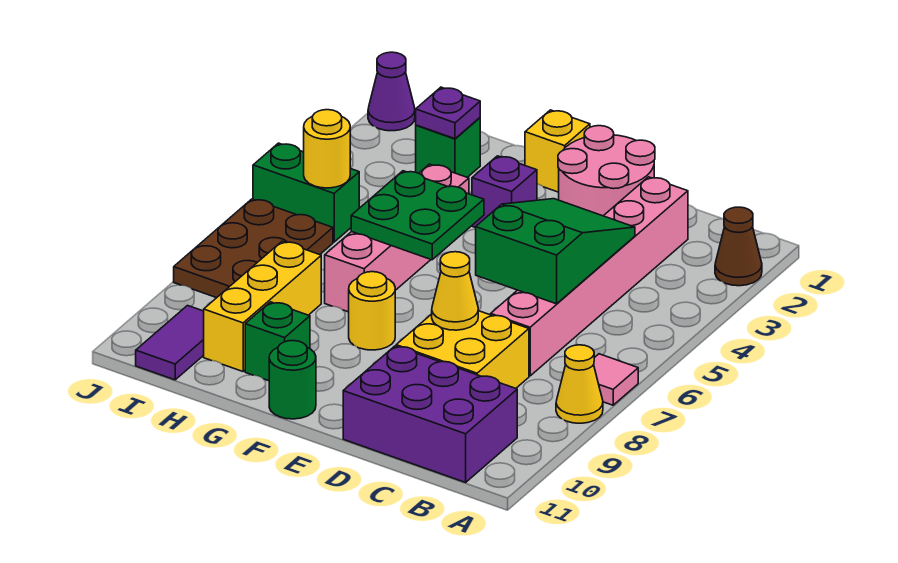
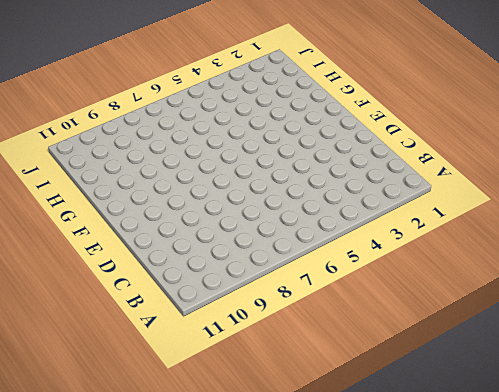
none -> brown 1x1 cone [715,207,762,286]
none -> pink 1x1 tile [594,354,638,405]
none -> yellow 1x1 cone [556,345,603,423]

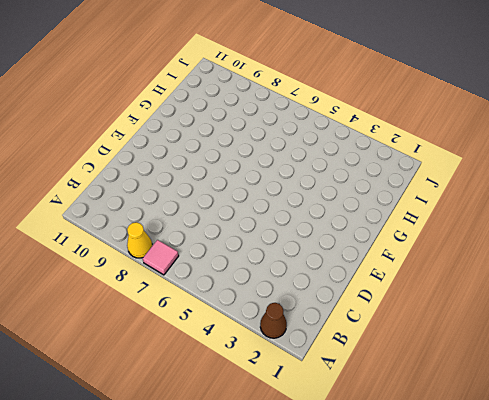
none -> purple 2x3 brick [343,346,517,482]
none -> pink 1x6 brick [491,177,688,376]
none -> yellow 2x2 brick [396,311,529,388]

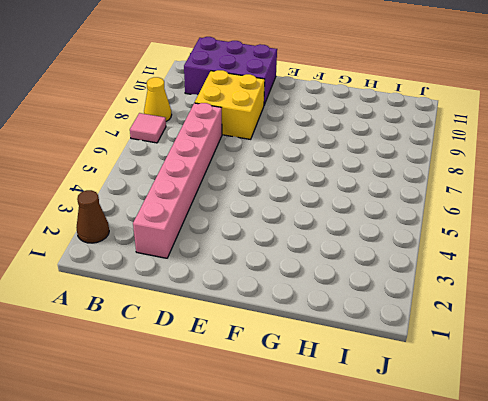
none -> pink 2x2 round brick [558,126,655,216]
none -> yellow 1x1 brick [525,110,590,192]
none -> purple 1x1 brick [472,156,537,228]

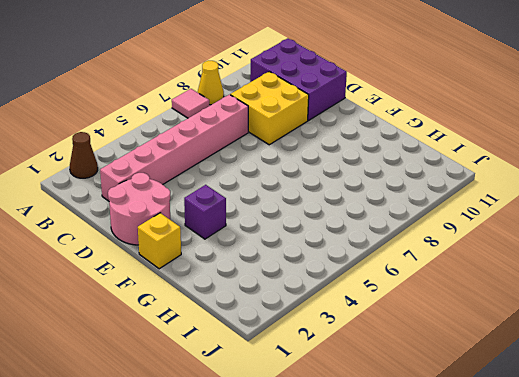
none -> yellow 1x1 round brick [349,272,395,350]
none -> green 1x1 round brick [269,341,316,419]
none -> pink 1x4 brick [325,164,469,312]

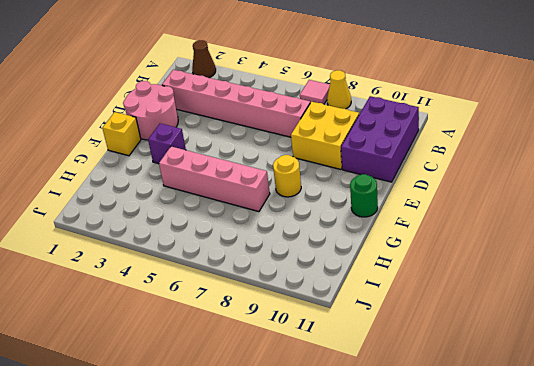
none -> green 1x1 brick [245,302,310,381]
none -> green 1x1 brick [416,118,480,177]
none -> yellow 1x3 brick [204,241,321,371]

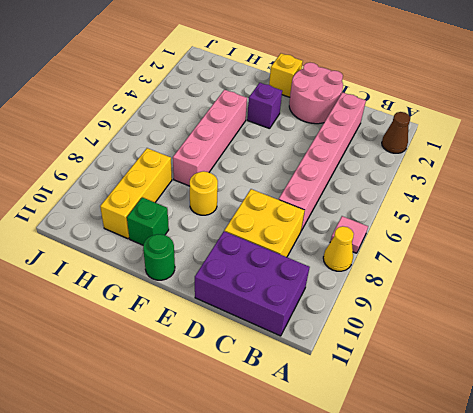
none -> green 1x1 brick [416,118,480,177]
none -> green 1x2 brick [253,143,359,242]
none -> brown 2x3 plate [174,199,333,298]

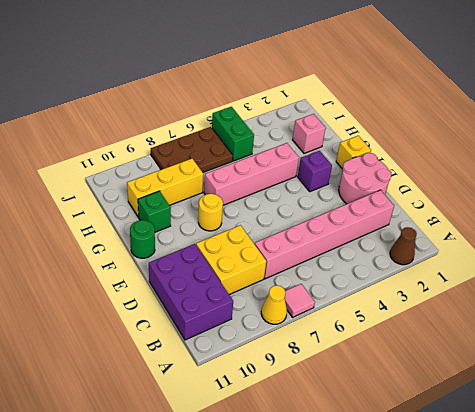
pink 1x1 brick [293,114,325,153] -> green 1x1 brick [416,118,480,177]
none -> purple 1x2 tile [136,306,204,380]
none -> purple 1x1 cone [368,52,415,131]
none -> green 2x3 slope [476,199,635,304]

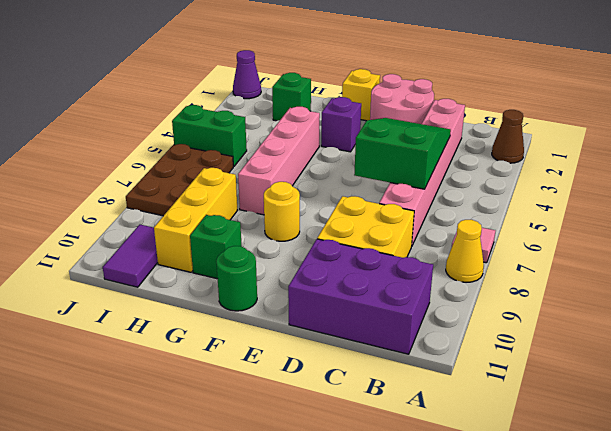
none -> yellow 1x1 cone [432,252,478,330]
none -> green 2x2 plate [351,171,484,260]
none -> purple 1x1 plate [416,87,480,139]

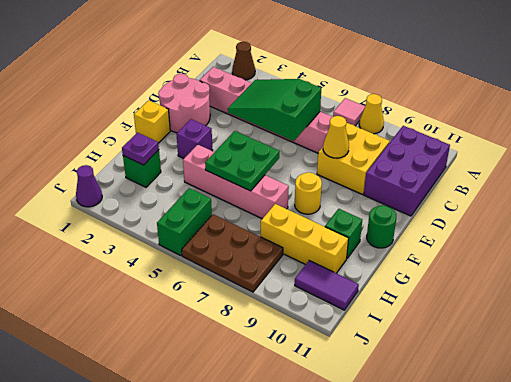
none -> yellow 1x1 round brick [304,110,351,188]

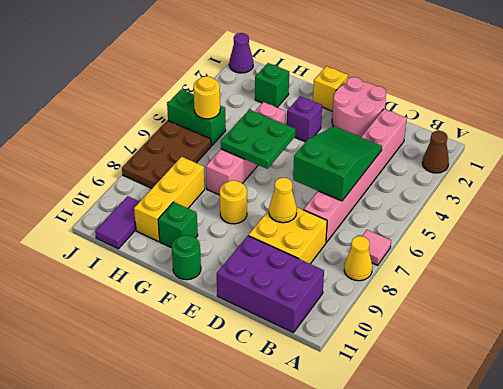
none -> purple 1x1 plate [416,87,480,139]

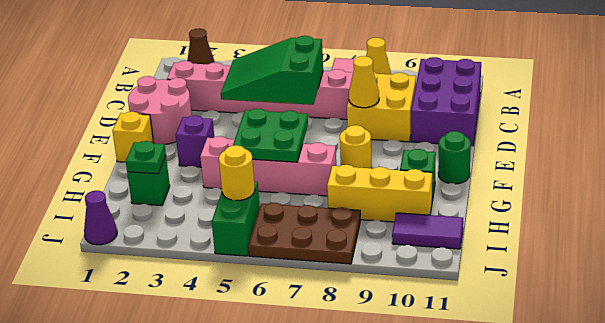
green 1x1 plate [126,141,166,174] -> purple 1x1 plate [416,87,480,139]

